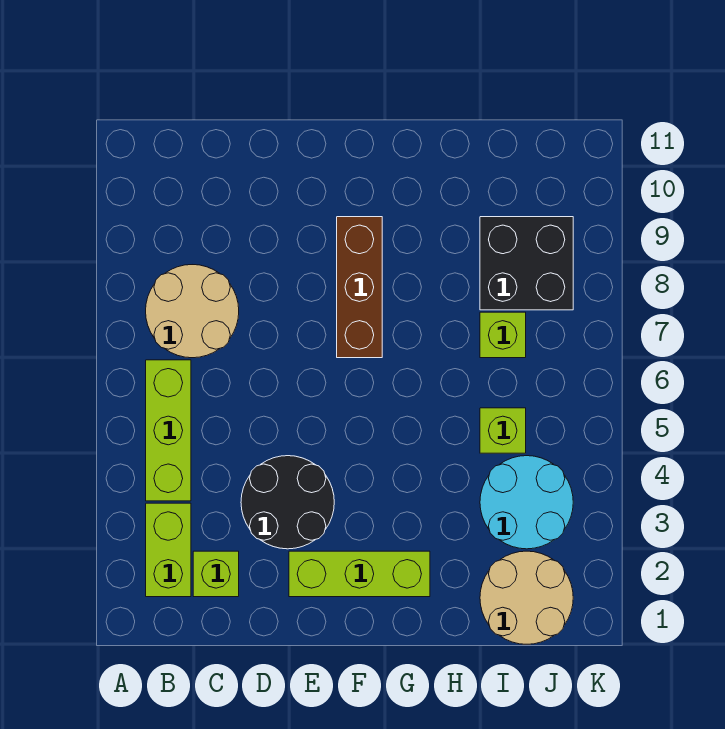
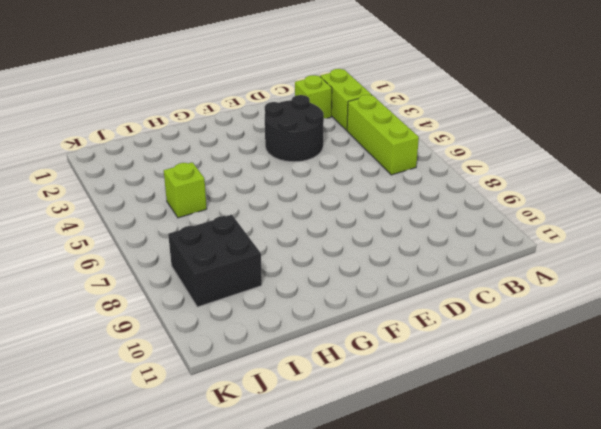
none -> tan 2x2 round brick [146,265,239,358]
none -> lime 1x3 brick [289,551,430,597]
none -> brown 1x3 brick [337,217,382,358]

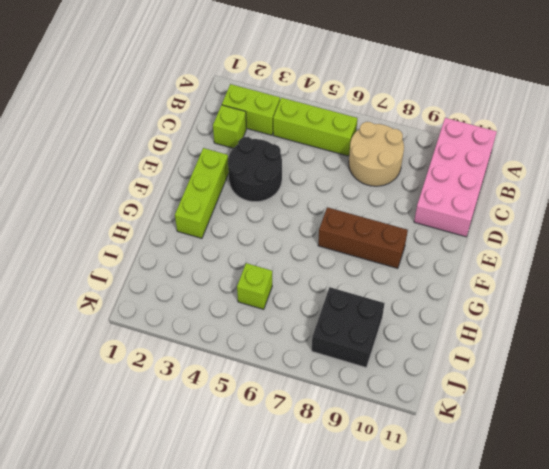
pink 2x4 brick [414,118,497,237] -> none
none -> tan 2x2 round brick [480,551,573,644]
none -> cyan 2x2 round brick [480,456,573,549]
none -> lime 1x1 brick [480,312,526,358]

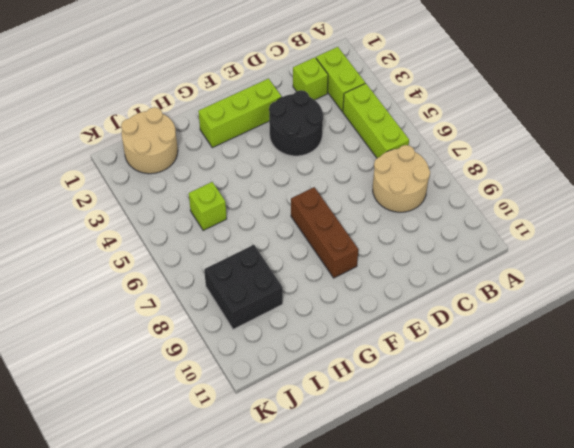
none -> cyan 2x2 round brick [480,456,573,549]
none -> lime 1x1 brick [480,312,526,358]

